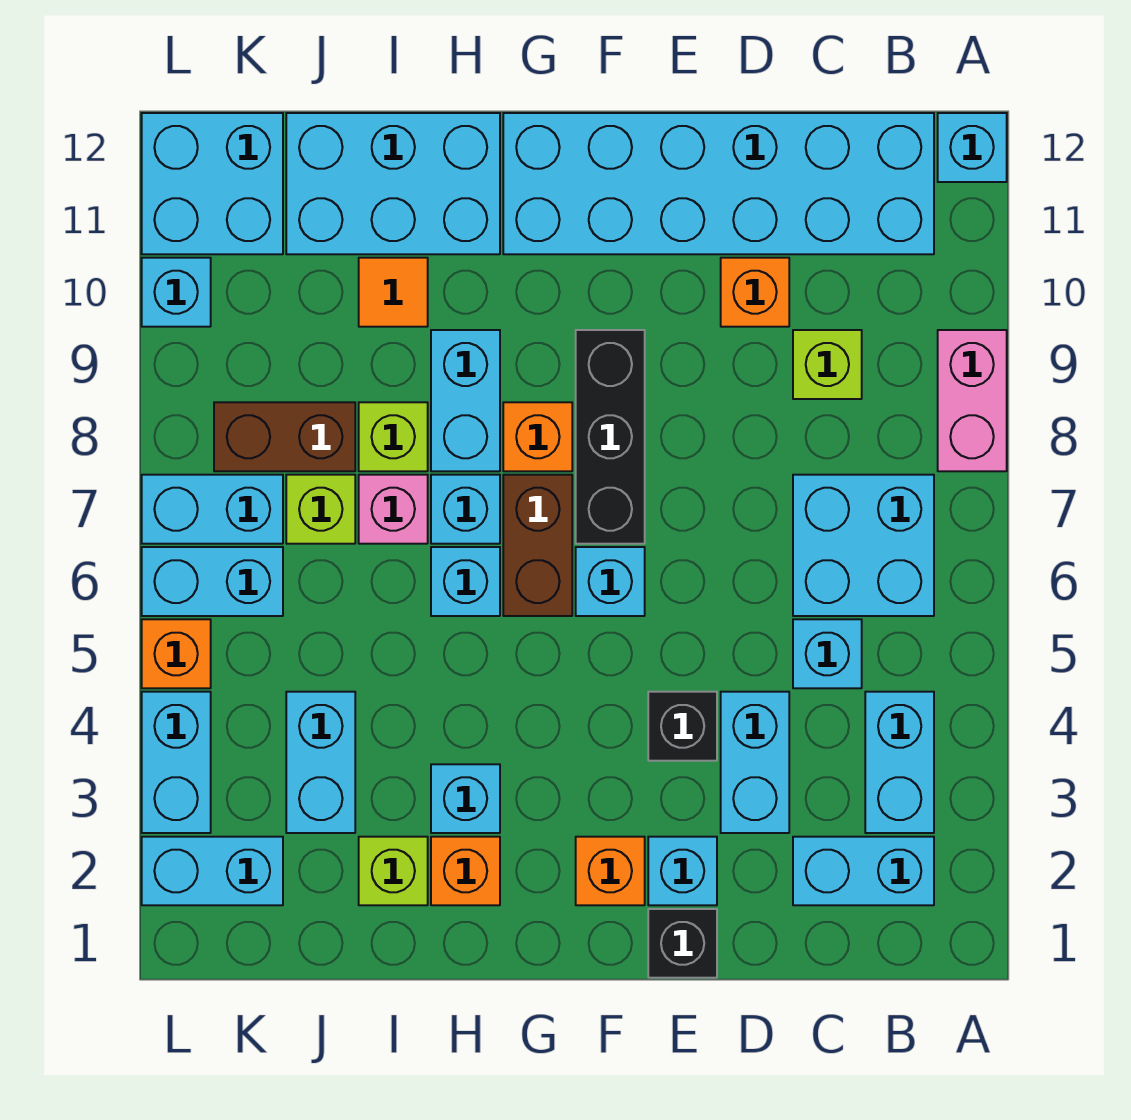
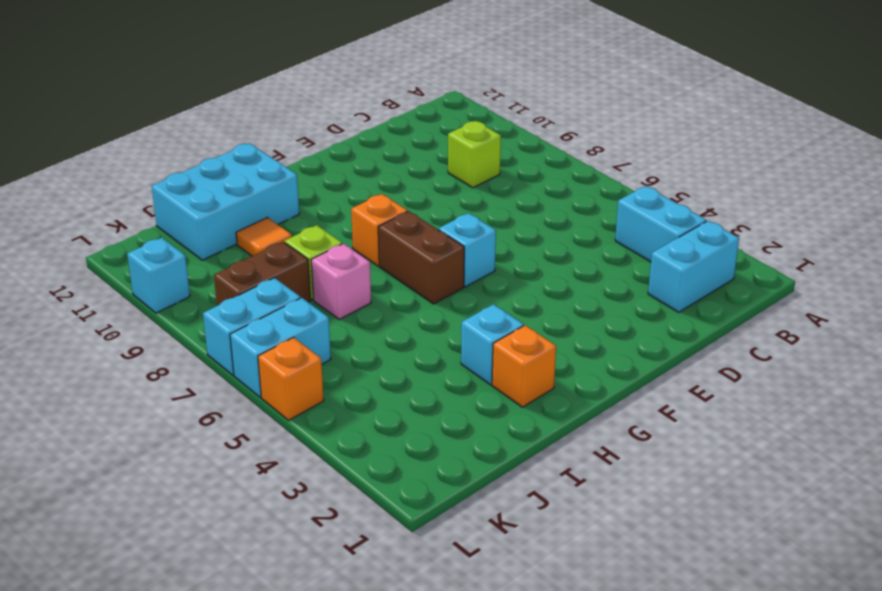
none -> pink 1x2 brick [938,330,1007,471]
none -> cyan 1x1 brick [938,113,1007,182]
none -> cyan 2x2 brick [793,475,934,616]
none -> cyan 2x6 brick [503,113,934,254]

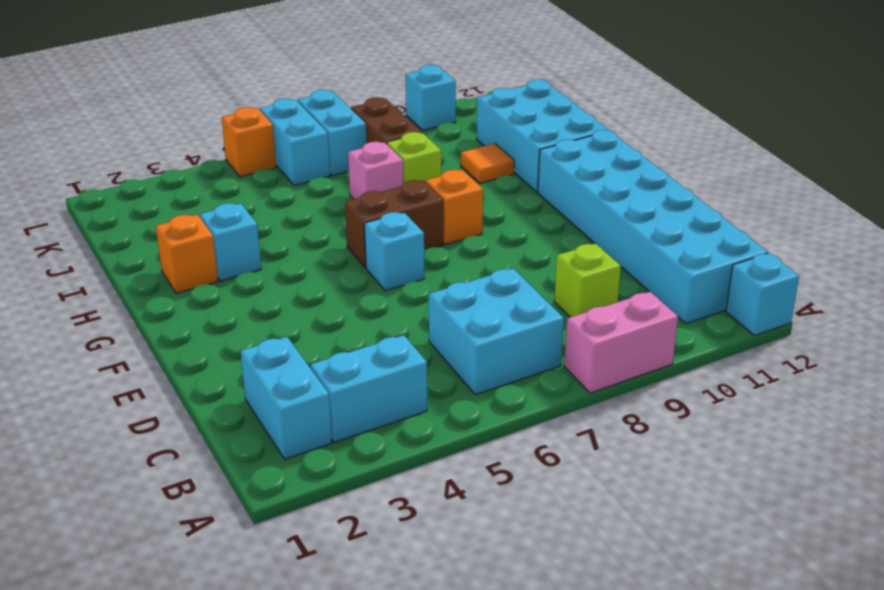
none -> cyan 1x1 brick [793,619,862,688]
none -> cyan 1x2 brick [721,692,789,833]
none -> orange 1x1 brick [721,258,789,327]
none -> black 1x1 brick [648,909,717,978]

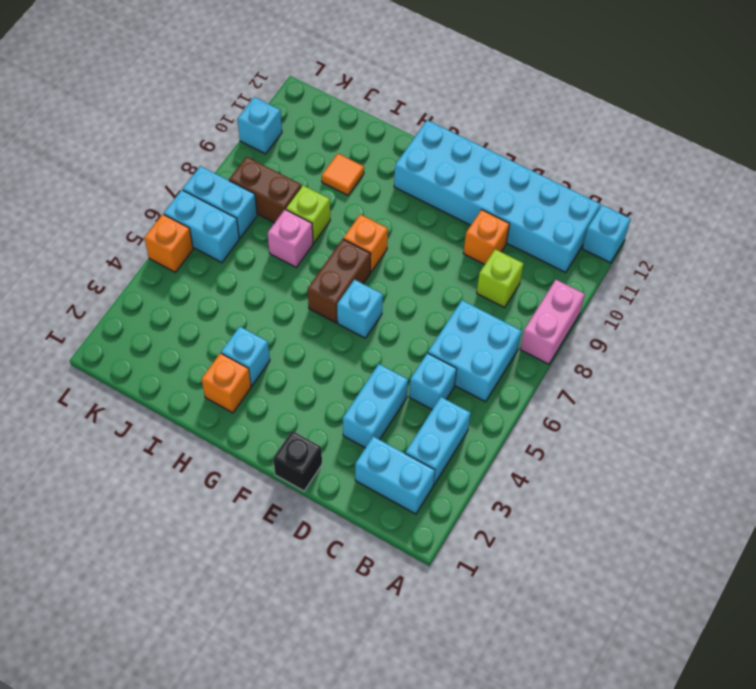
none -> cyan 1x1 brick [648,837,717,905]
none -> black 1x1 brick [648,692,717,761]
none -> orange 1x1 brick [576,837,645,905]
none -> black 1x3 brick [576,330,645,544]

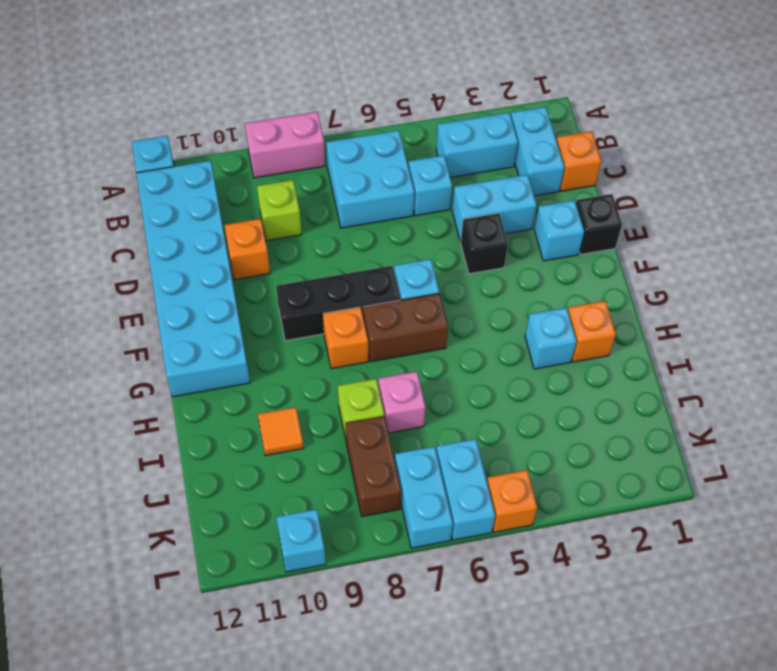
orange 1x1 brick [556,131,601,191] -> orange 1x1 brick moved to [576,837,645,905]
none -> cyan 1x1 brick [431,547,500,616]
none -> cyan 1x1 brick [431,475,500,544]
none -> cyan 1x2 brick [431,330,500,471]
none -> cyan 2x3 brick [286,113,500,254]

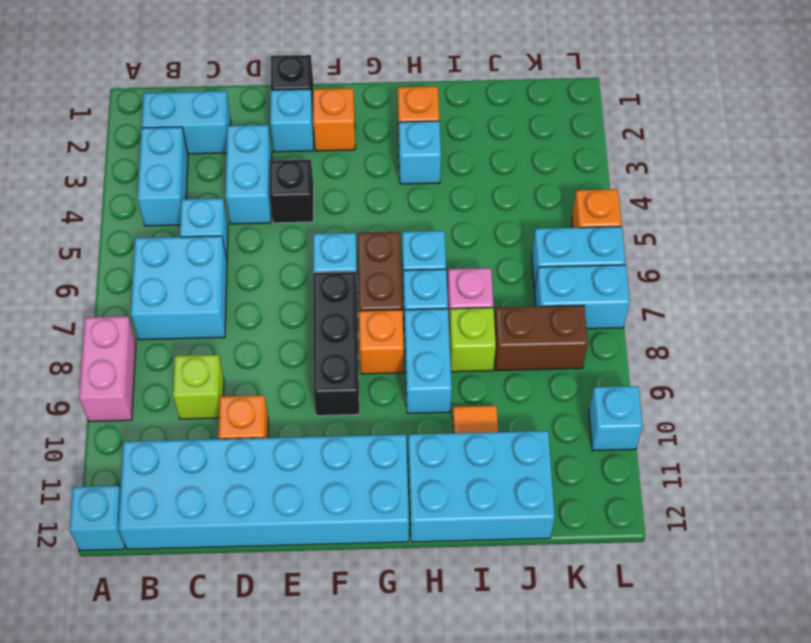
none -> lime 1x1 brick [359,837,428,905]
none -> cyan 1x2 brick [286,692,355,833]
none -> lime 1x1 brick [286,475,355,544]
none -> cyan 1x2 brick [142,837,283,905]

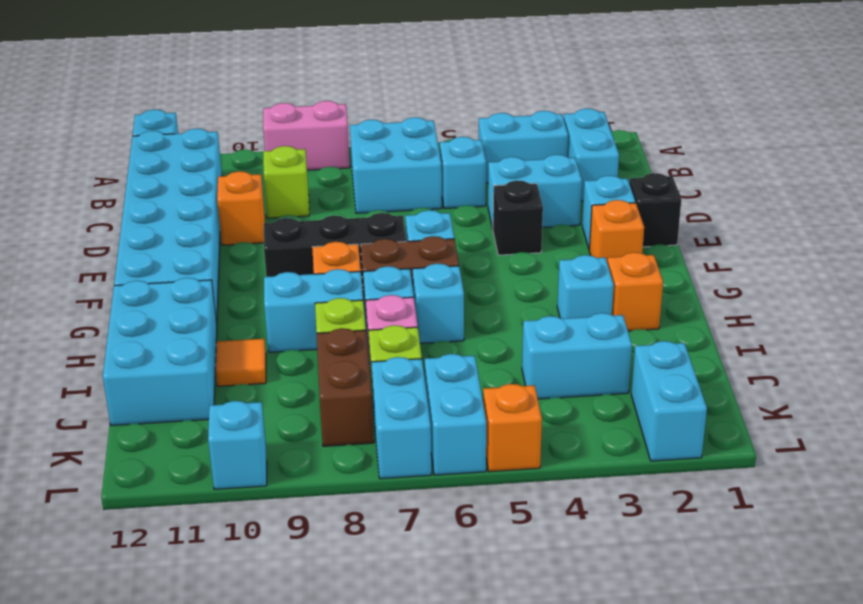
none -> lime 1x1 brick [359,837,428,905]
none -> cyan 2x2 brick [142,113,283,254]
none -> cyan 1x2 brick [142,692,211,833]

